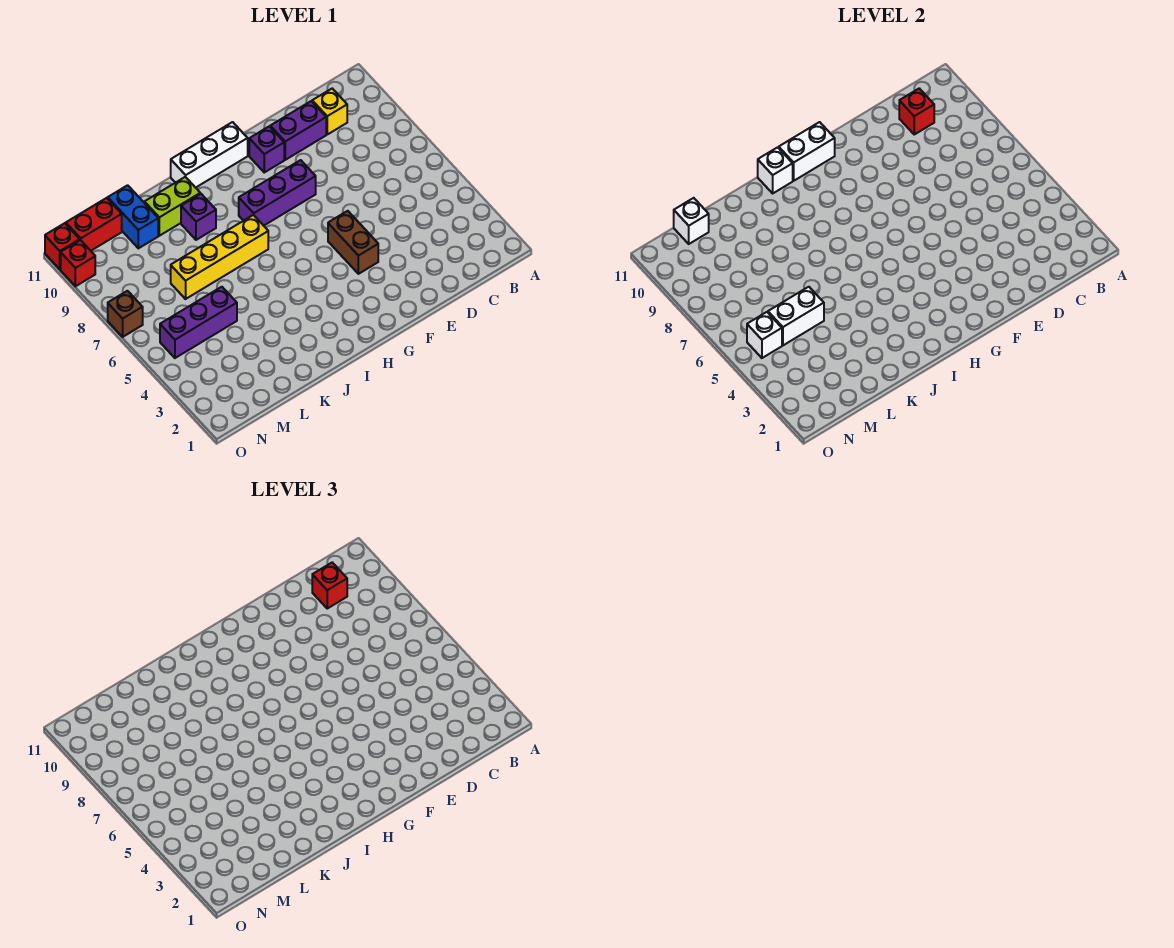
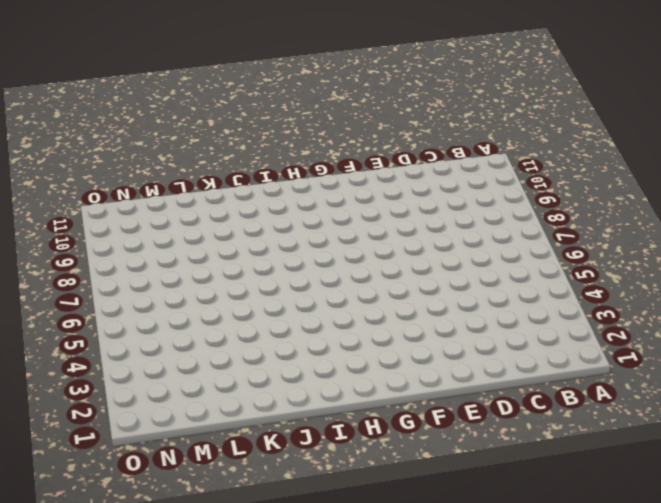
none -> yellow 1x1 brick [312,89,347,134]
none -> purple 1x2 brick [270,101,326,160]
none -> brown 1x2 brick [328,211,378,274]

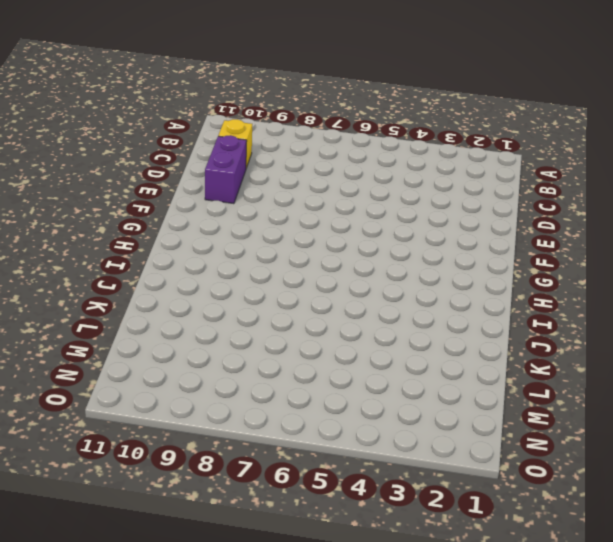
none -> brown 1x2 brick [328,211,378,274]
none -> purple 1x3 brick [239,160,316,226]
none -> purple 1x1 brick [249,126,284,172]

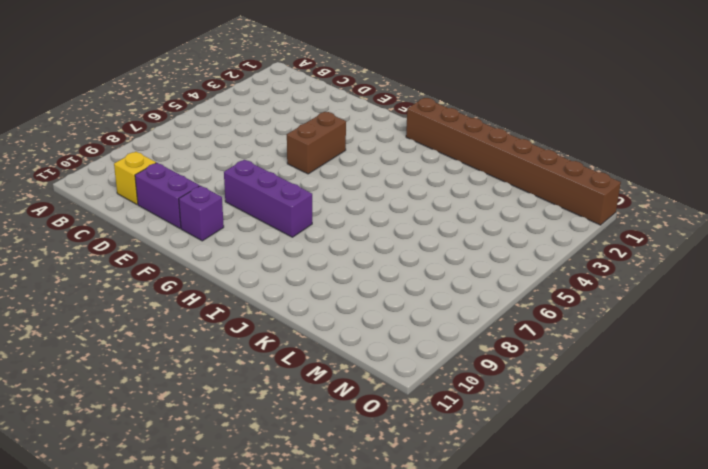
brown 1x8 brick [406,98,621,225] -> none
none -> white 1x3 brick [171,122,248,188]
none -> yellow 1x4 brick [171,215,268,299]
none -> purple 1x1 brick [181,194,216,240]

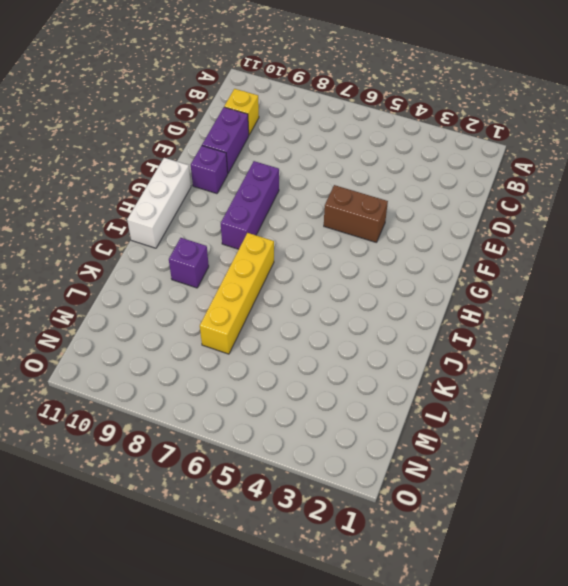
none -> lime 1x2 brick [144,177,200,236]
none -> purple 1x3 brick [160,287,237,358]
none -> blue 1x2 brick [108,185,158,248]

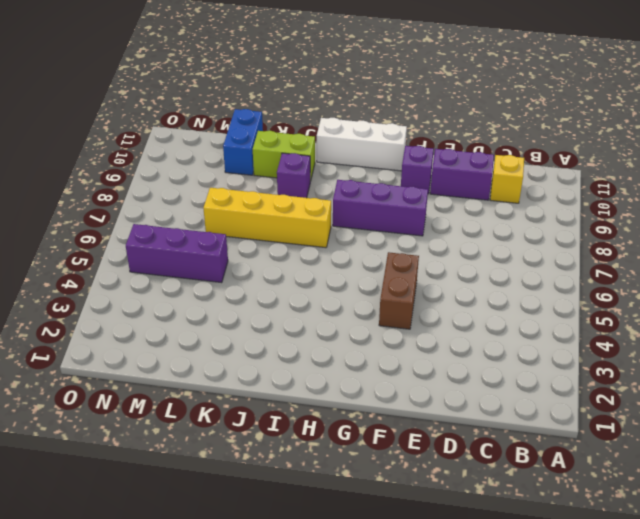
none -> red 1x2 brick [66,198,122,251]
none -> brown 1x1 brick [108,291,143,337]
none -> red 1x1 brick [61,240,95,286]

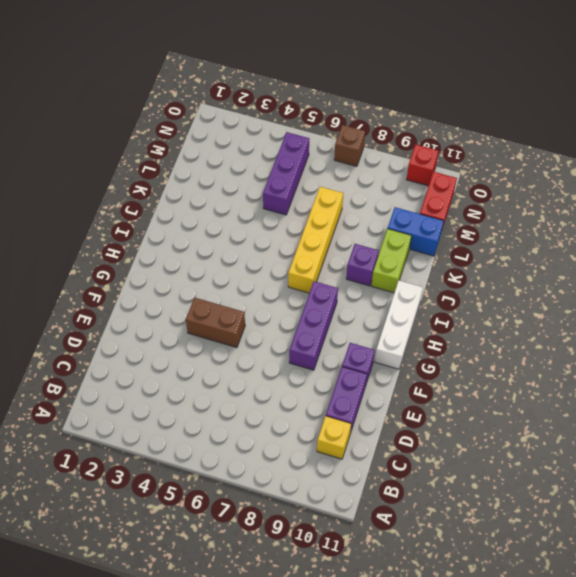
none -> red 1x1 brick [45,223,80,269]
none -> red 1x1 brick [899,89,934,134]
none -> white 1x2 brick [779,122,835,181]

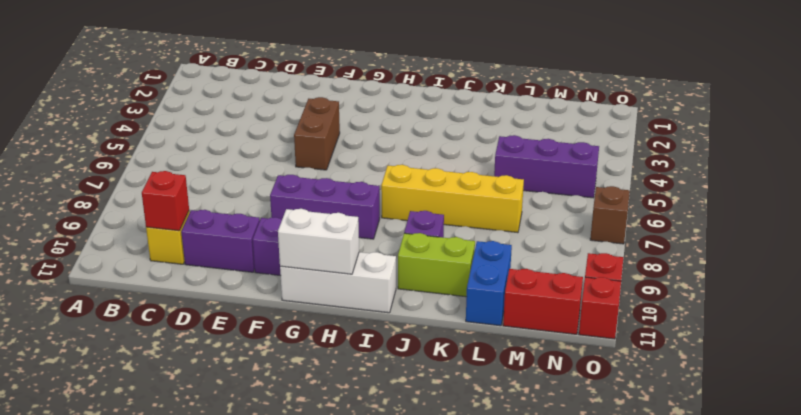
none -> white 1x1 brick [758,147,793,193]
none -> white 1x2 brick [768,287,824,345]
none -> white 1x1 brick [674,198,709,244]

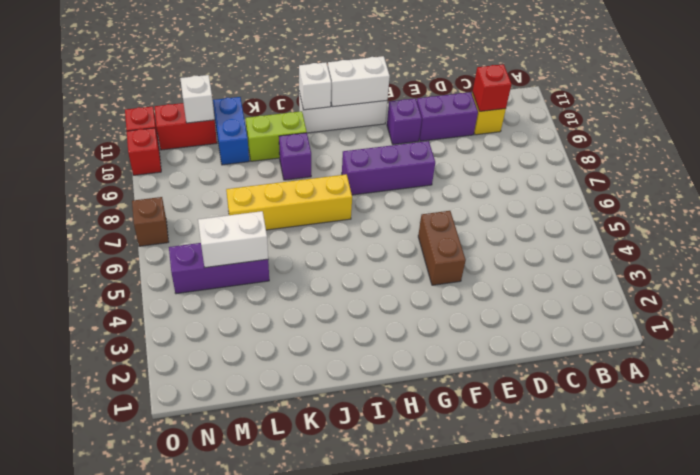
none -> white 1x1 brick [747,312,782,358]
none -> red 1x1 brick [312,563,347,608]

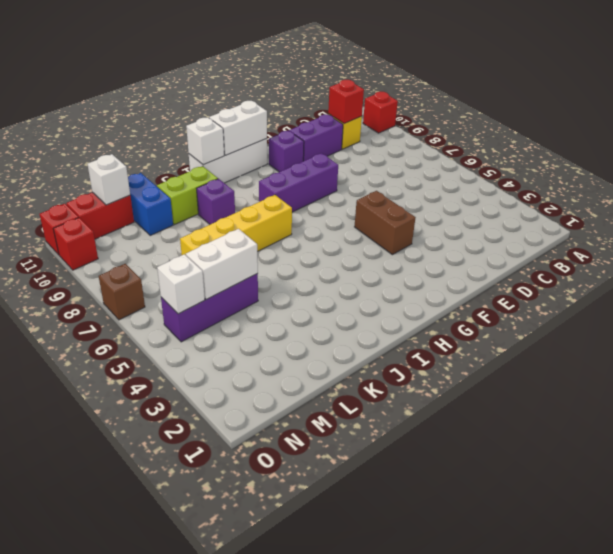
red 1x1 brick [363,91,398,133] -> red 1x1 brick moved to [312,563,347,608]

